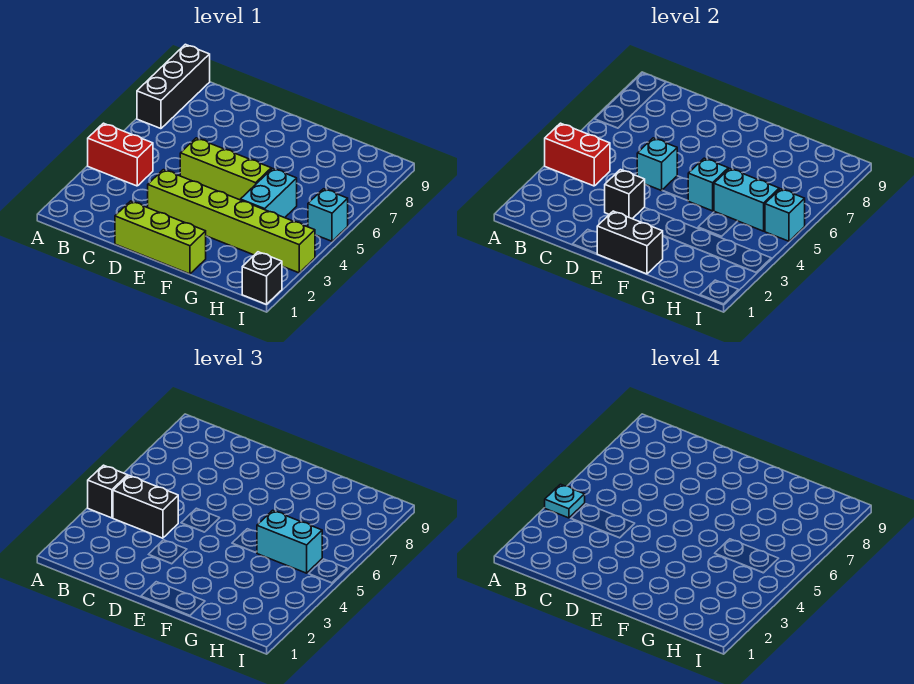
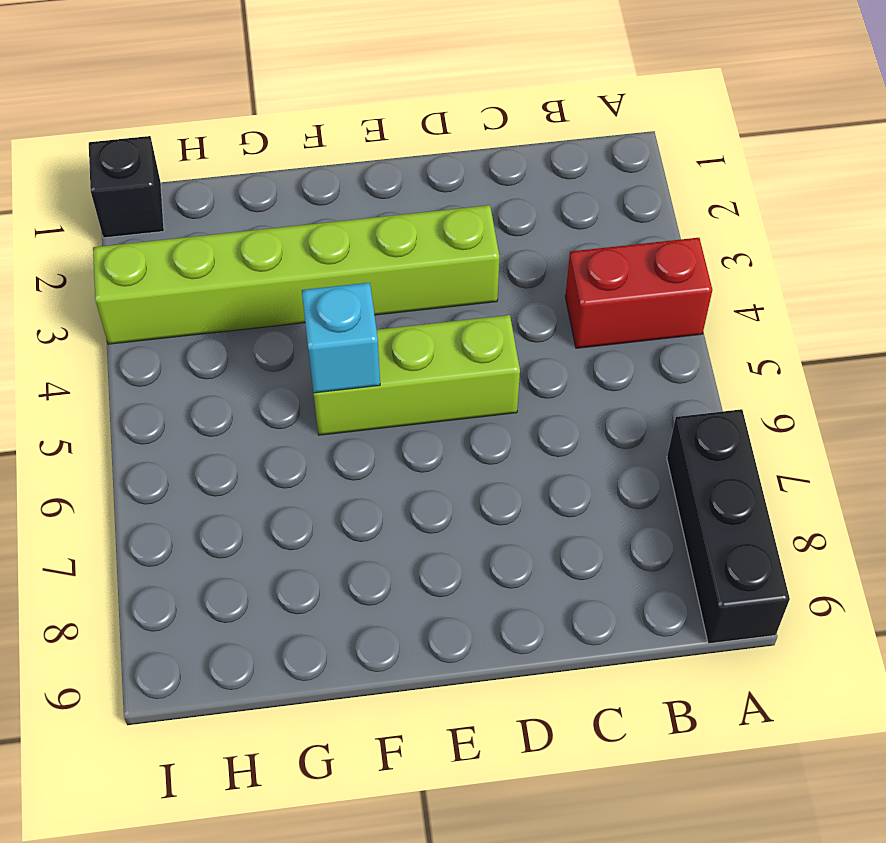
none -> lime 1x3 brick [115,201,206,274]
none -> cyan 1x2 brick [241,168,297,218]
none -> cyan 1x1 brick [308,189,348,241]

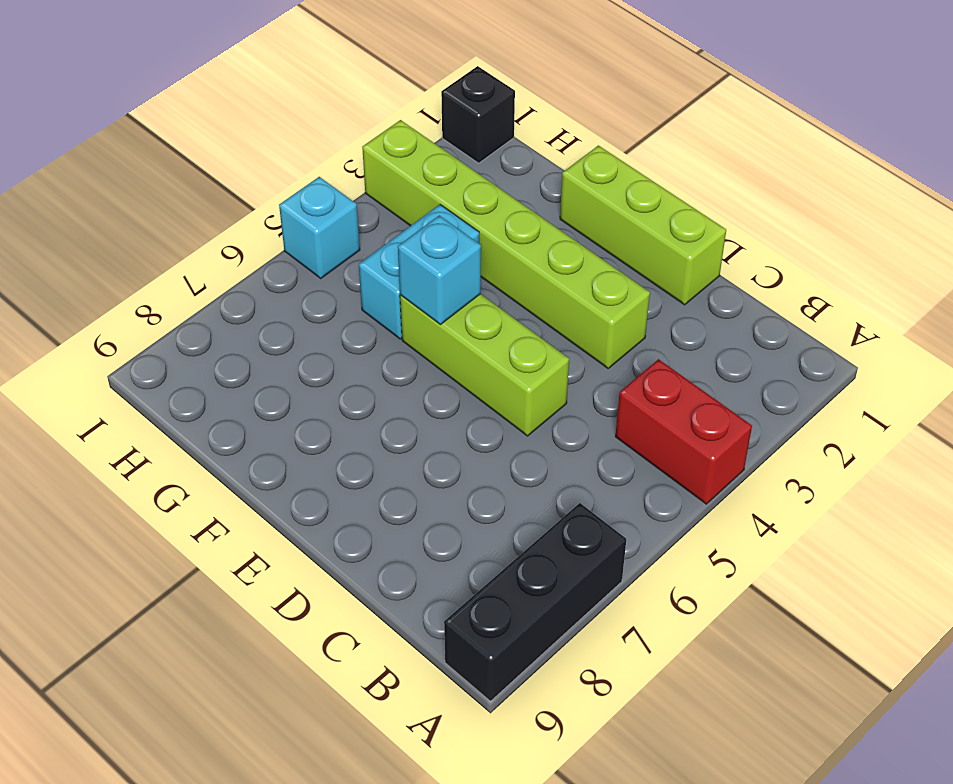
none -> red 1x2 brick [545,123,610,186]
none -> black 1x1 brick [605,170,645,219]
none -> cyan 1x1 brick [637,138,677,191]

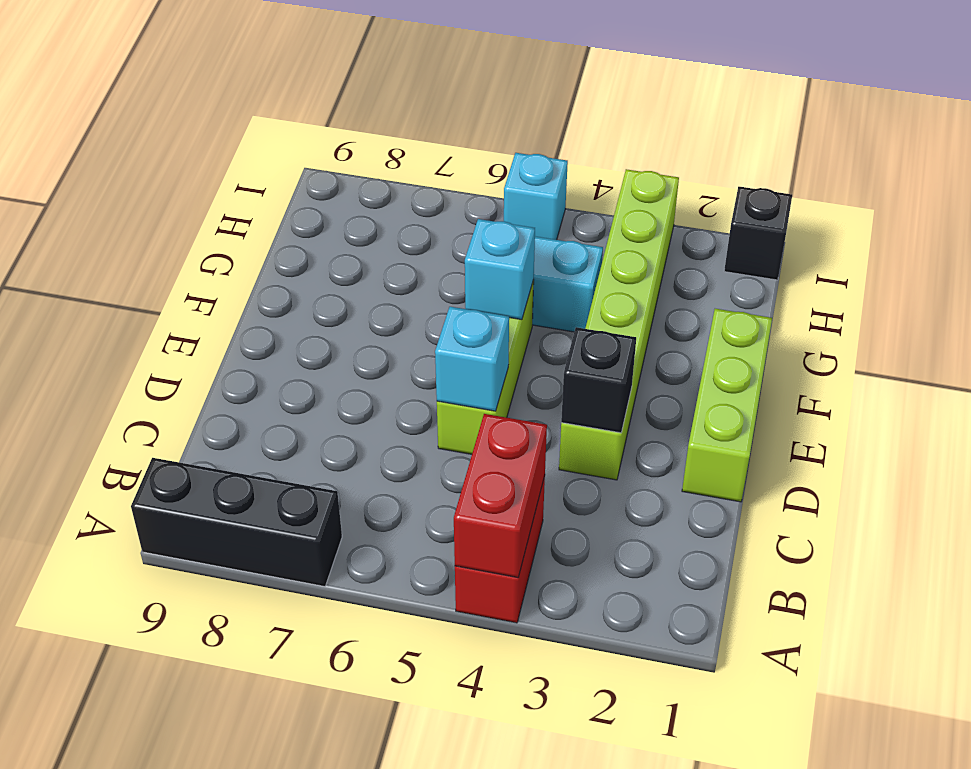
none -> black 1x2 brick [597,211,663,274]
none -> cyan 1x2 brick [714,168,779,231]
none -> cyan 1x1 brick [765,189,805,241]

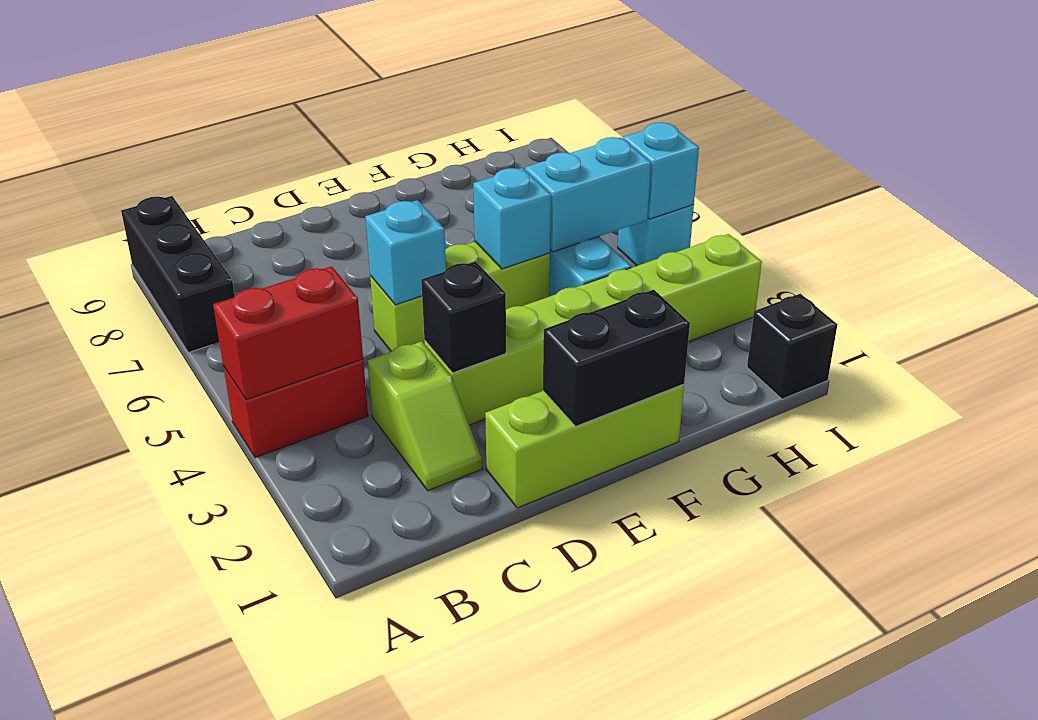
lime 1x2 slope [368,341,482,491] -> none
none -> black 1x1 brick [88,465,128,518]
none -> black 1x2 brick [113,476,178,538]
none -> cyan 1x2 brick [257,510,322,573]

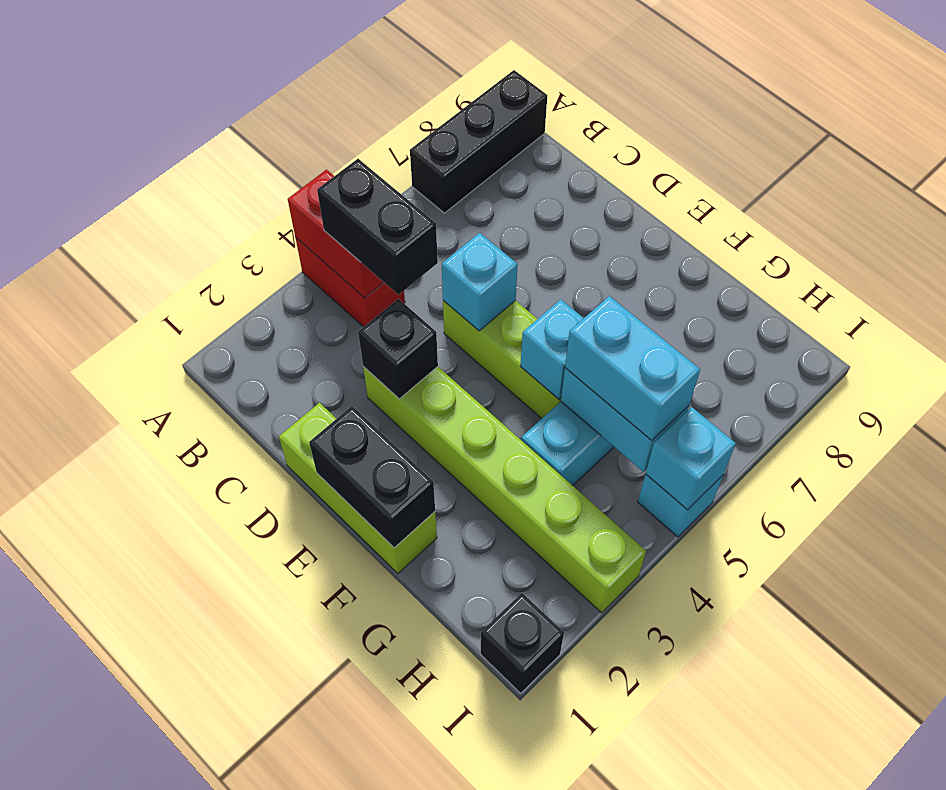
none -> black 1x1 brick [88,465,128,518]
none -> cyan 1x1 plate [545,484,585,518]

